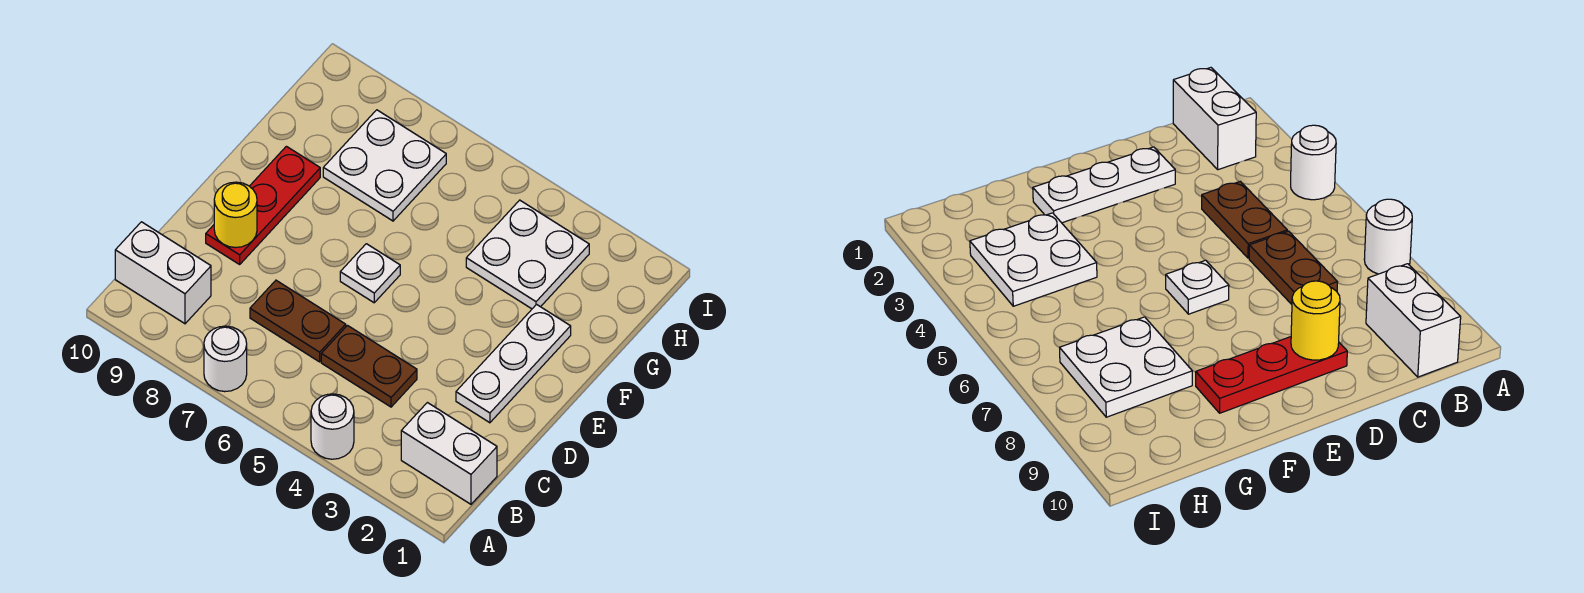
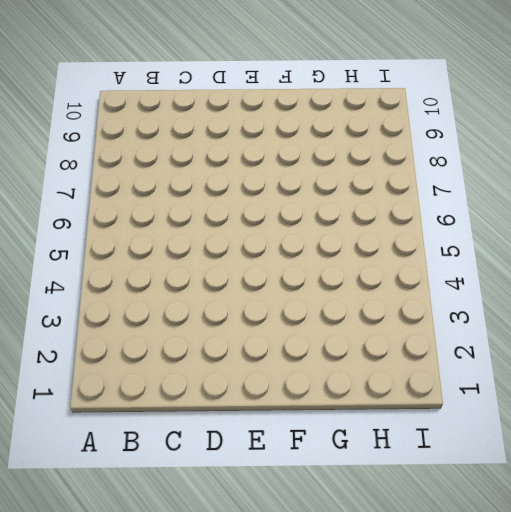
none -> white 1x1 round brick [311,394,354,459]
none -> white 1x1 round brick [204,326,247,392]
none -> white 1x2 brick [401,403,497,504]

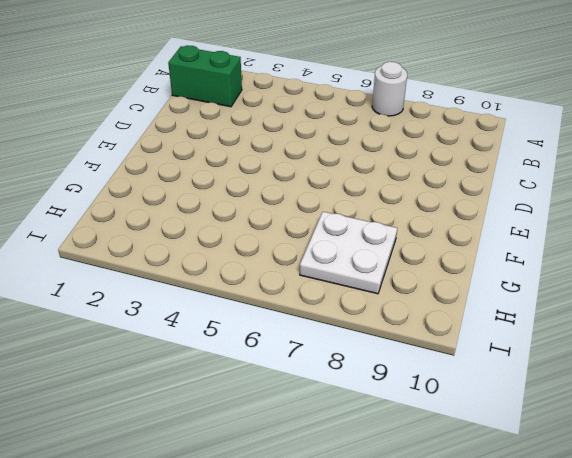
green 1x2 brick [168,45,242,107] -> white 1x2 brick [401,403,497,504]
none -> white 1x1 round brick [311,394,354,459]
none -> white 1x2 brick [115,222,211,324]
none -> brown 1x2 plate [321,325,417,407]

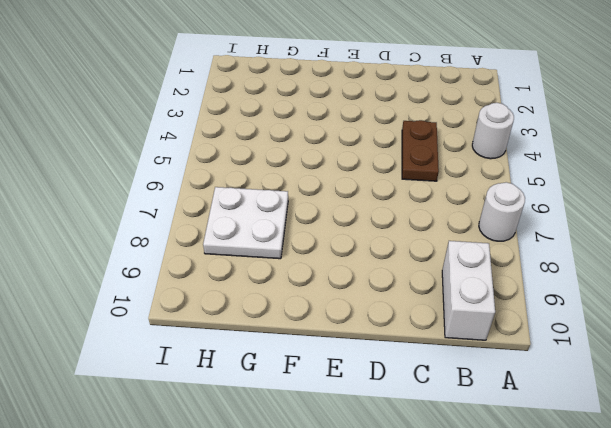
none -> white 1x2 brick [401,403,497,504]
none -> brown 1x2 plate [250,280,346,362]
none -> white 1x3 plate [456,305,571,423]

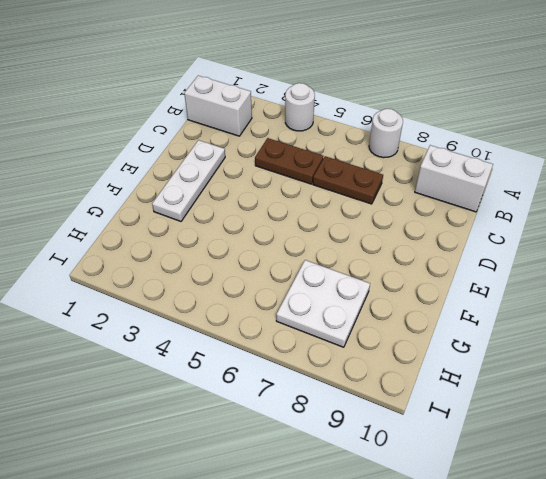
none -> red 1x3 plate [206,146,320,264]
none -> white 1x1 plate [340,244,400,303]
none -> white 2x2 plate [466,200,589,309]

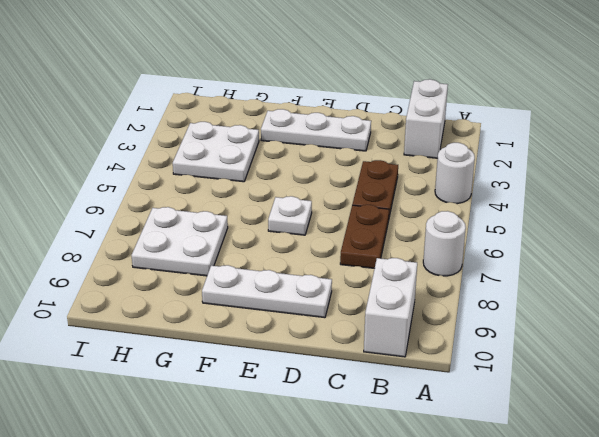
white 1x3 plate [202,265,332,318] -> red 1x3 plate [206,146,320,264]
none -> yellow 1x1 round brick [214,182,257,248]

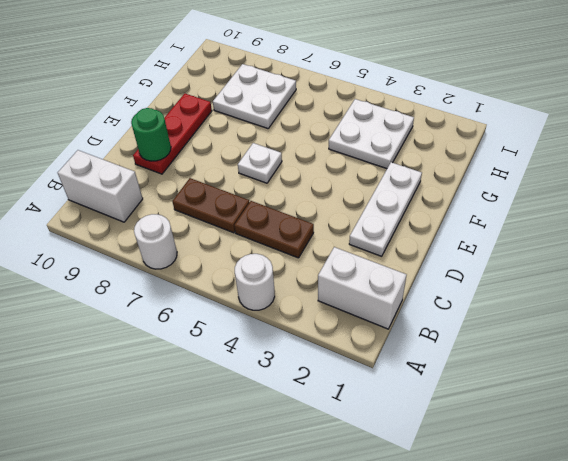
green 1x1 round brick [131,108,171,161] -> yellow 1x1 round brick [214,182,257,248]

